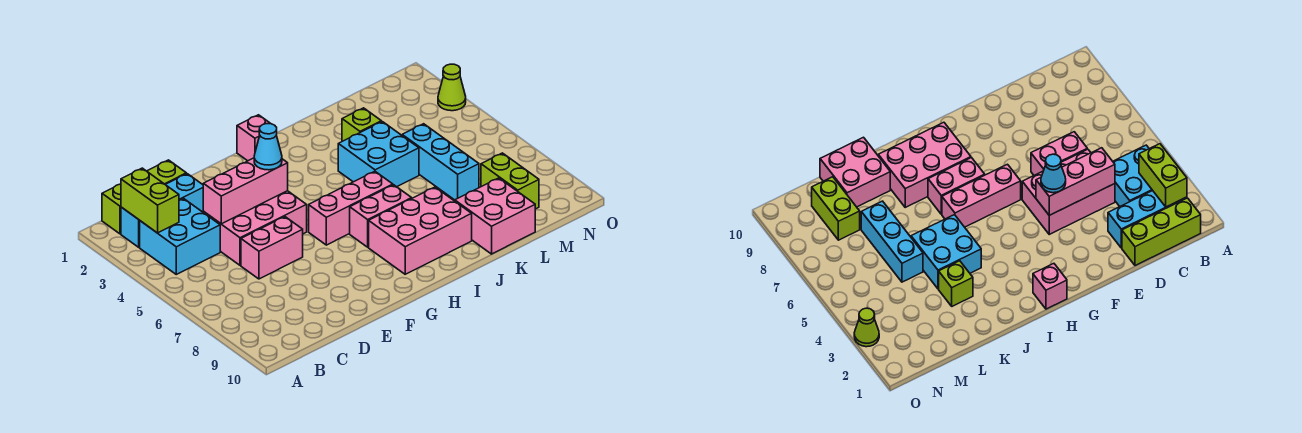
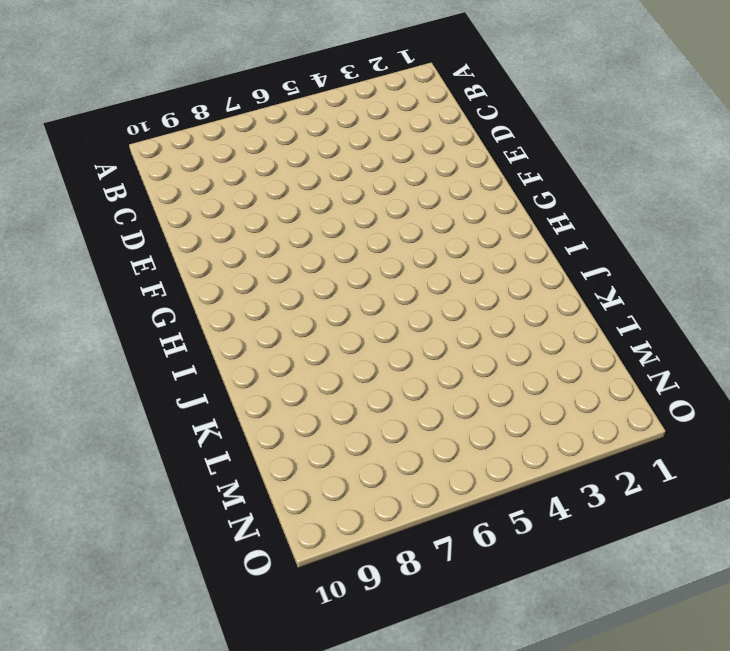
none -> lime 1x3 brick [102,160,186,234]
none -> cyan 1x3 brick [121,174,204,247]
none -> cyan 2x2 brick [140,199,220,274]

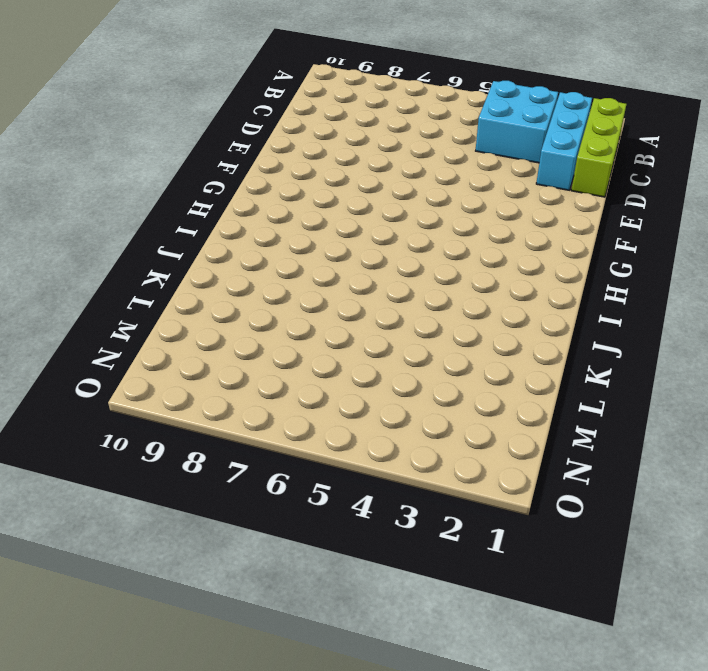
none -> pink 2x3 brick [203,191,307,265]
none -> pink 1x2 brick [241,217,303,279]
none -> pink 1x3 brick [309,171,393,245]

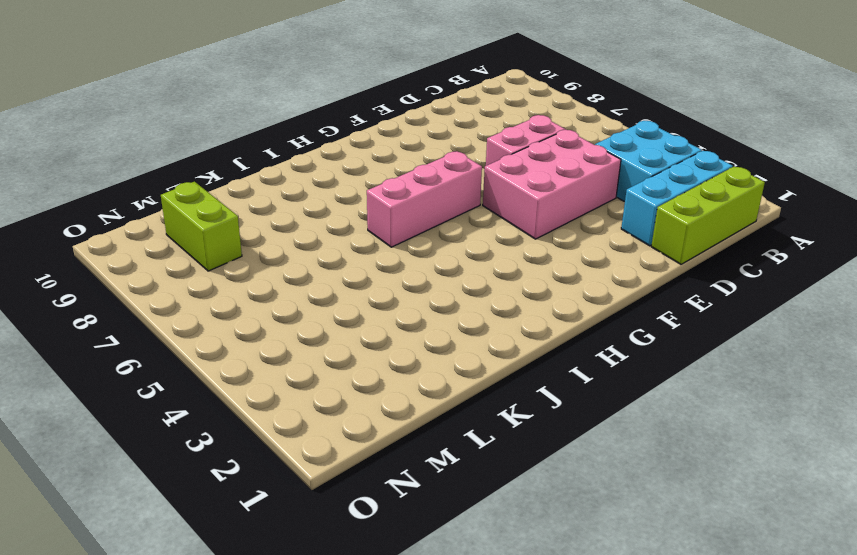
none -> pink 1x1 brick [237,115,271,161]
none -> pink 1x2 brick [350,185,412,247]
none -> pink 2x3 brick [369,187,472,274]

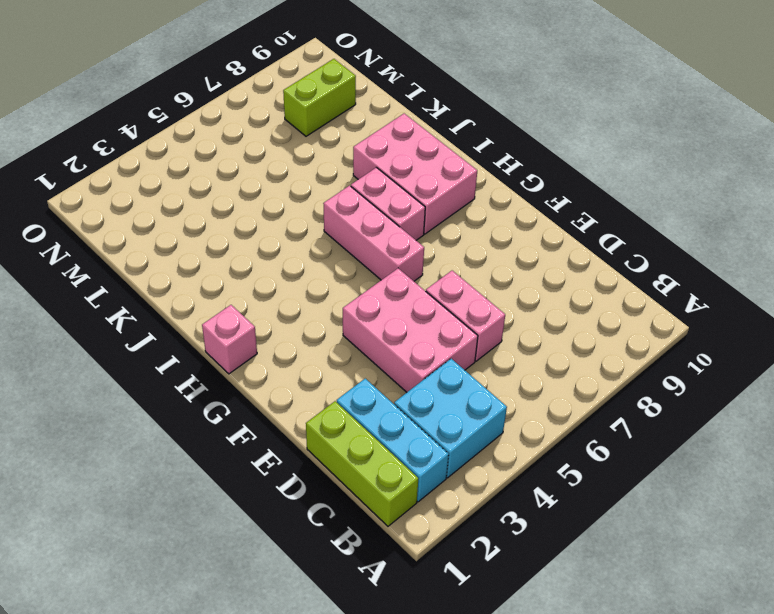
none -> cyan 2x2 brick [338,122,419,187]
none -> lime 1x1 brick [342,108,381,141]
none -> pink 2x2 brick [455,178,535,254]

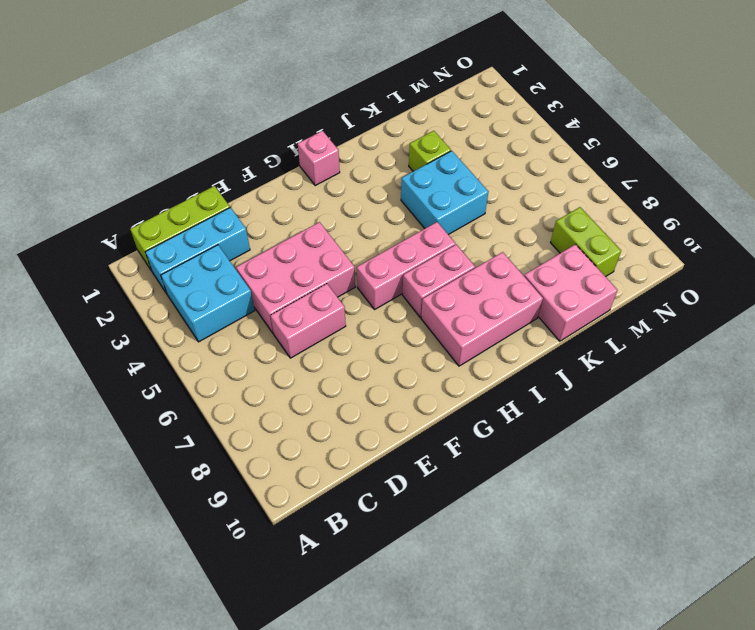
none -> cyan 1x3 brick [402,124,479,200]
none -> lime 1x1 cone [438,64,466,111]
none -> lime 1x2 brick [121,168,179,233]

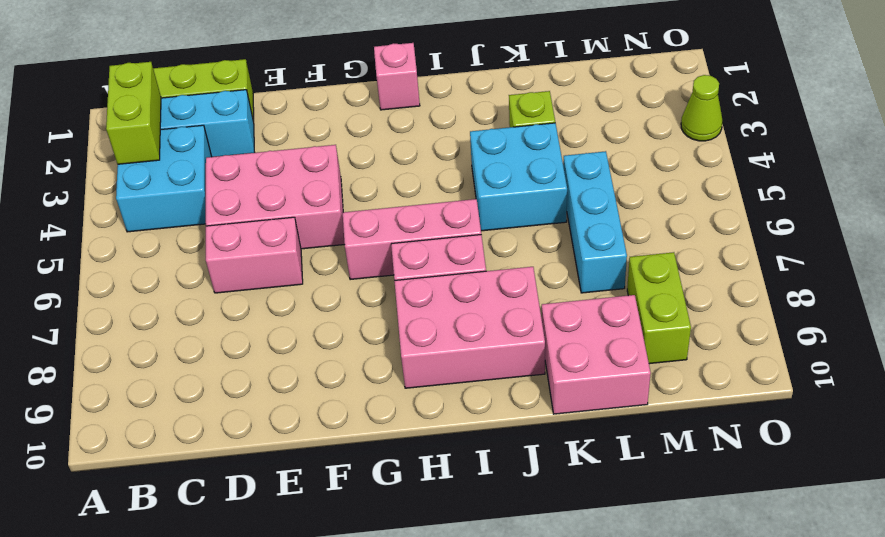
none -> pink 1x3 brick [203,158,288,224]
none -> cyan 1x1 cone [254,124,282,170]

